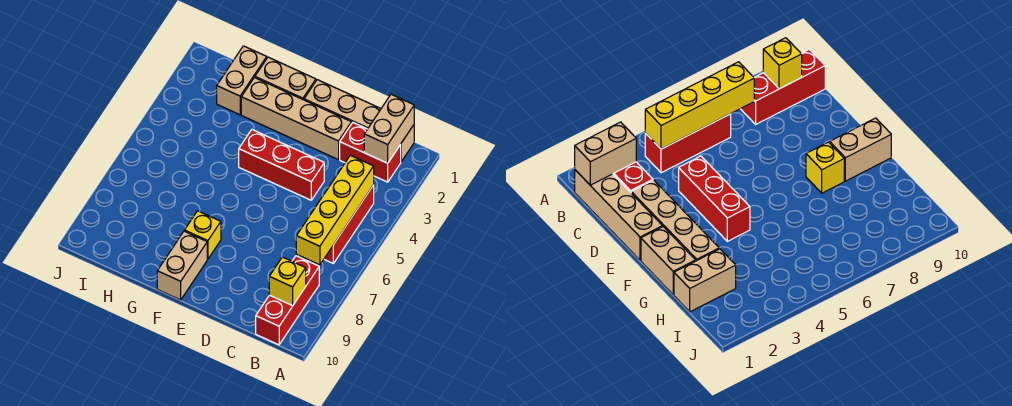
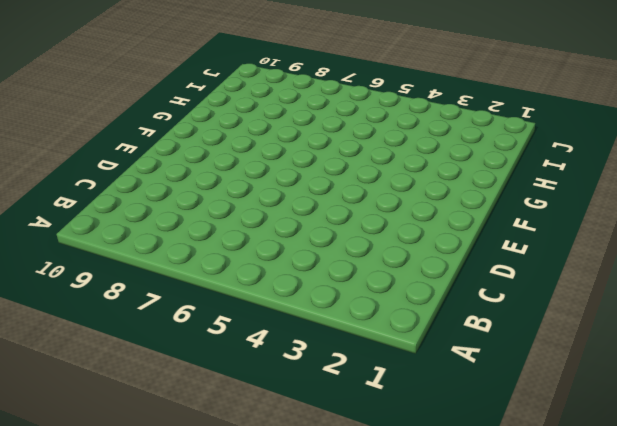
none -> tan 1x4 brick [304,80,414,162]
none -> red 1x2 brick [340,123,401,182]
none -> red 1x3 brick [324,185,374,263]

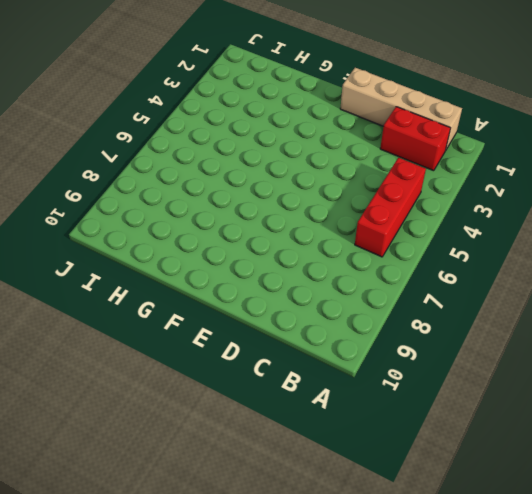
none -> red 1x3 brick [256,256,319,345]
none -> tan 1x4 brick [241,78,352,160]
none -> red 1x3 brick [239,130,324,200]

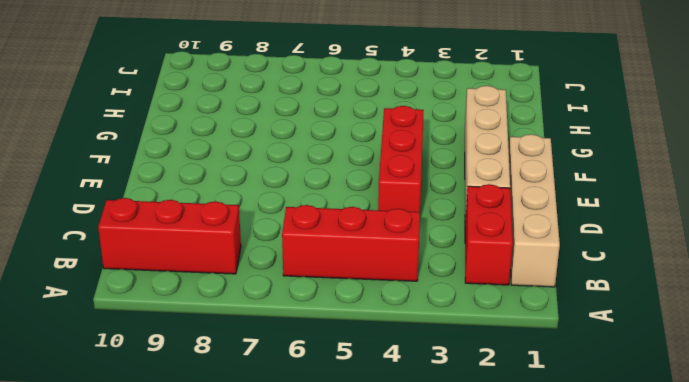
none -> tan 1x2 brick [255,57,316,100]
none -> yellow 1x1 brick [184,211,221,259]
none -> tan 1x2 brick [157,231,207,300]

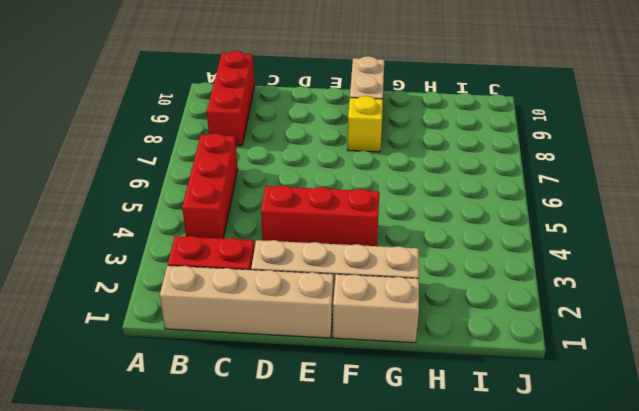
none -> tan 1x2 brick [217,46,267,115]
none -> tan 1x2 brick [364,94,414,163]
none -> yellow 1x4 brick [296,155,374,265]

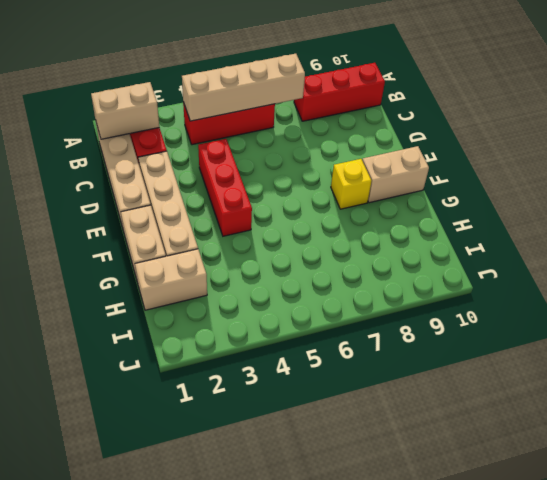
tan 1x4 brick [182,54,305,121] -> yellow 1x4 brick [296,155,374,265]
none -> yellow 1x1 brick [269,257,306,306]

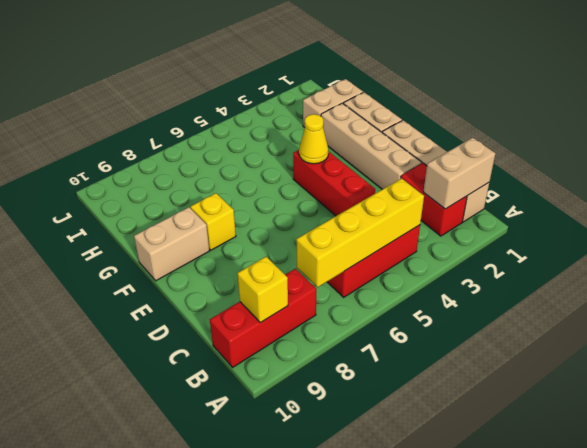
yellow 1x1 cone [299,114,328,164] -> none

